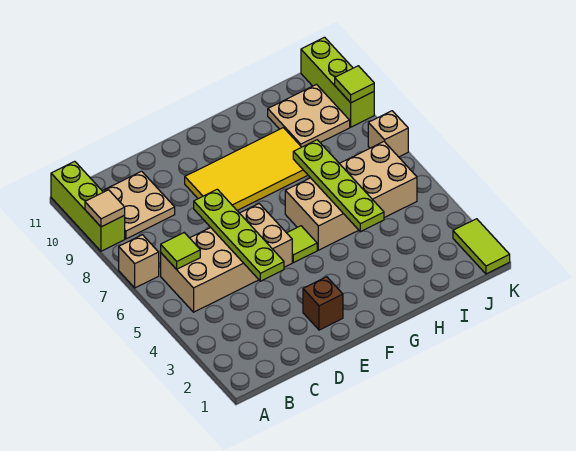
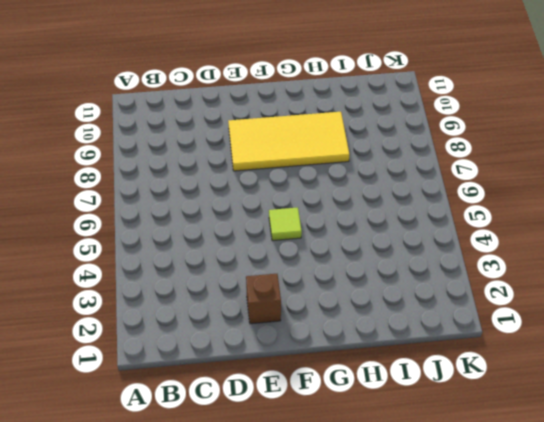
none -> tan 1x1 brick [119,235,159,288]
none -> lime 1x3 brick [51,161,125,251]
none -> tan 2x4 brick [161,204,292,312]

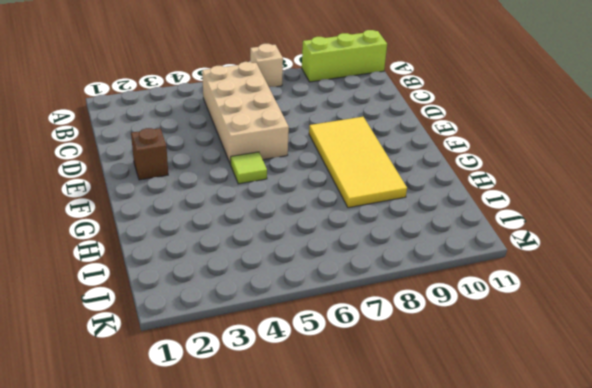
none -> tan 2x2 plate [103,171,175,239]
none -> tan 2x4 brick [285,142,417,250]
none -> tan 2x2 plate [268,85,350,147]

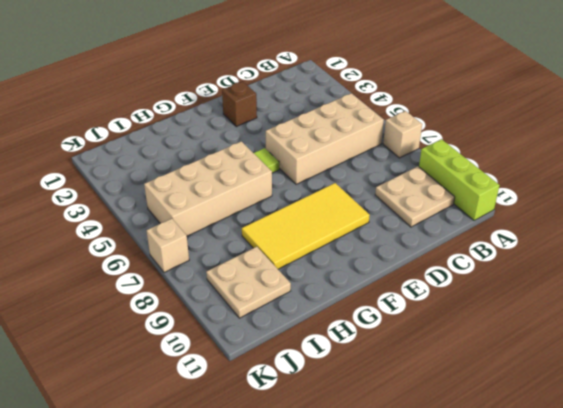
none -> lime 1x2 tile [453,219,510,274]
none -> lime 1x3 brick [301,37,374,127]
none -> tan 1x1 tile [85,190,125,227]

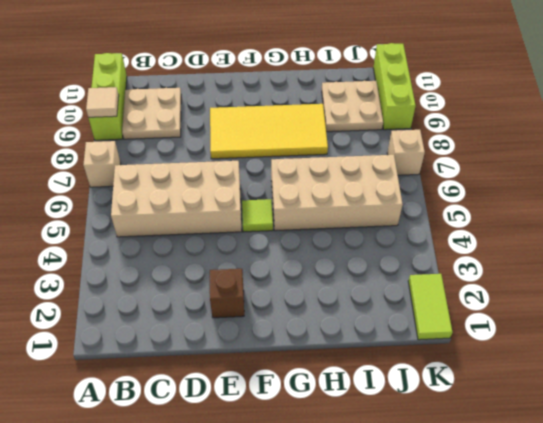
none -> lime 1x1 tile [161,233,200,269]
none -> lime 1x4 plate [194,189,284,281]
none -> lime 1x4 plate [293,140,384,232]

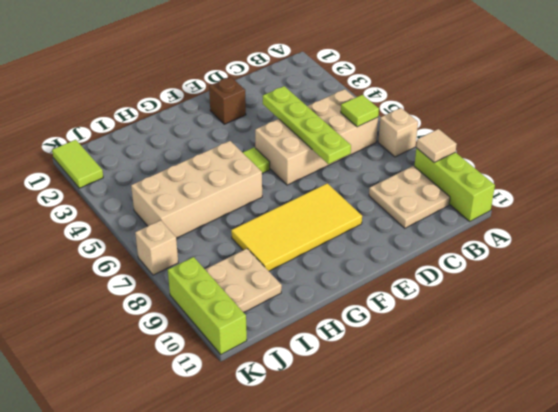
none -> lime 1x4 plate [293,140,384,232]
none -> lime 1x1 tile [335,66,374,103]

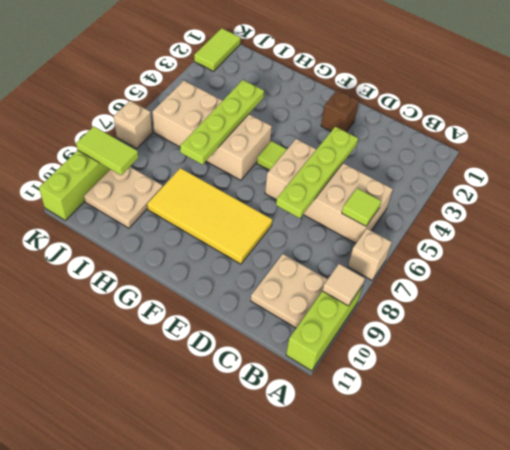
lime 1x2 tile [76,126,138,175] -> lime 1x1 tile [335,66,374,103]

